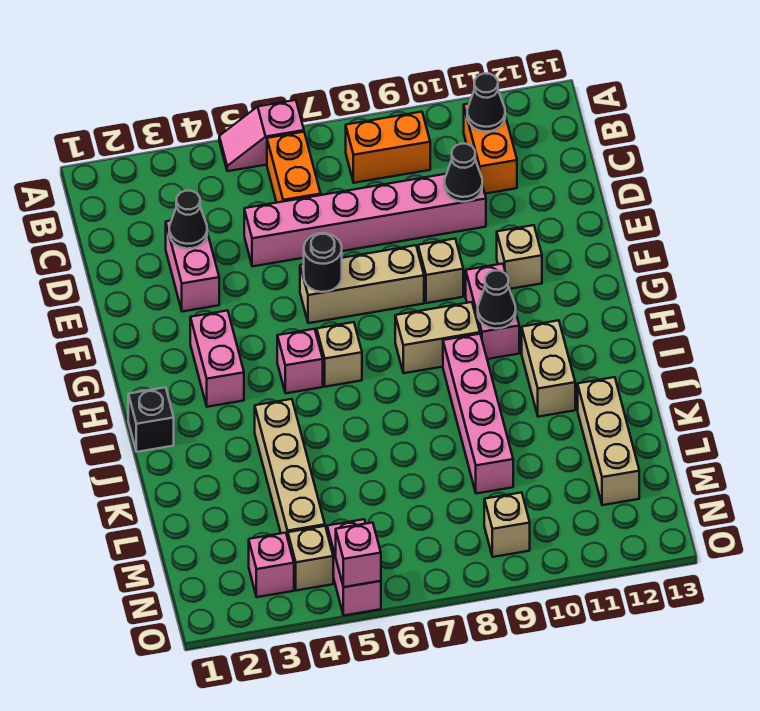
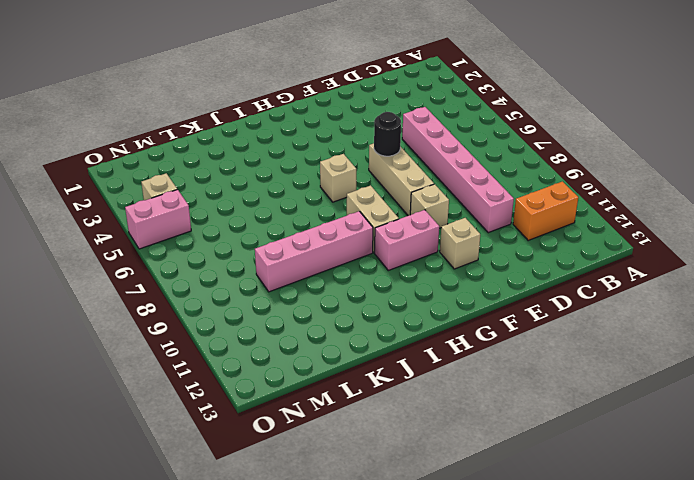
none -> pink 1x2 slope [219,100,304,171]
none -> orange 1x2 brick [267,132,321,203]
none -> orange 1x2 brick [346,112,430,183]

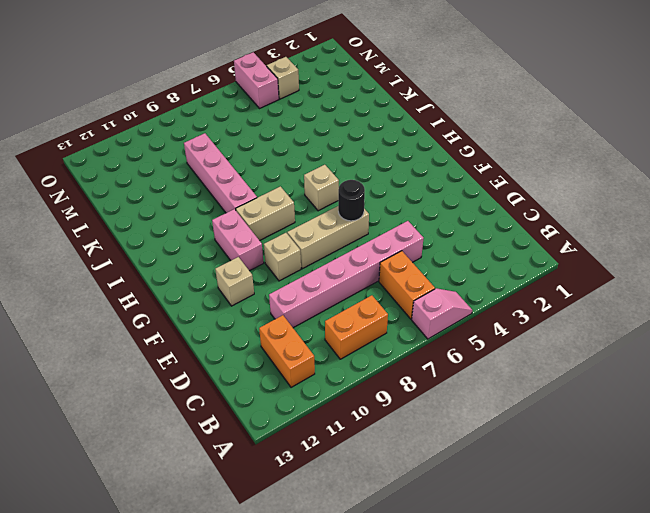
none -> pink 1x2 brick [166,221,219,312]
none -> pink 1x2 brick [190,310,244,407]
none -> pink 1x1 brick [277,329,323,393]

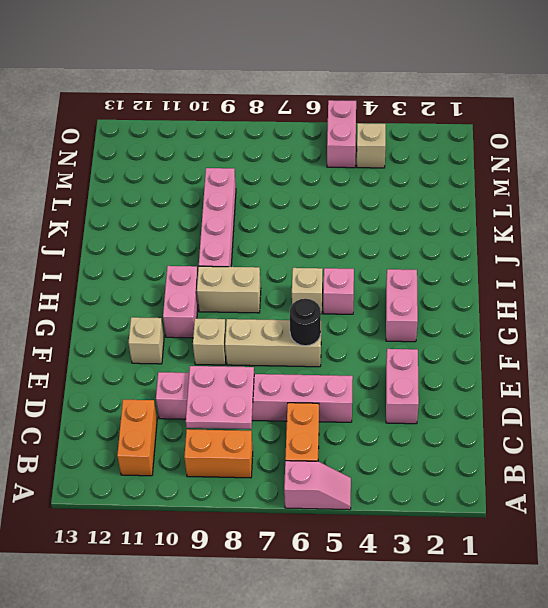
pink 2x2 plate [186,366,254,429] -> none
none -> black 1x1 brick [128,387,174,452]
none -> tan 1x2 brick [522,320,575,417]
none -> tan 1x4 brick [255,399,325,538]

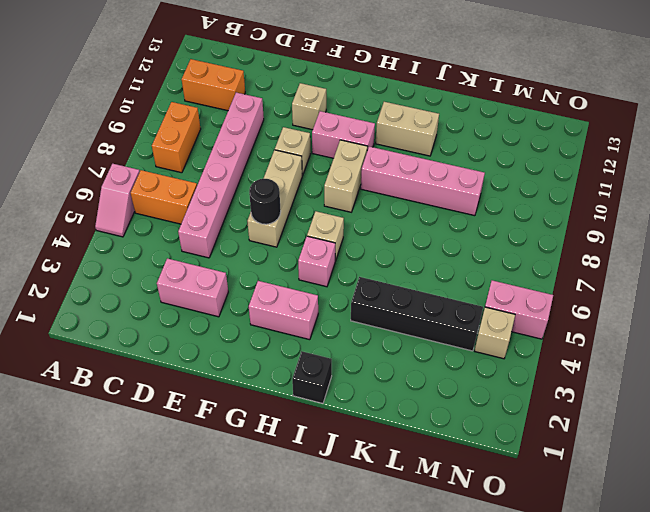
black 1x4 brick [351,277,483,351] -> tan 1x4 brick [255,399,325,538]
none -> tan 1x3 brick [578,377,639,505]
none -> pink 1x1 brick [249,533,294,597]
none -> tan 1x1 brick [484,492,530,557]

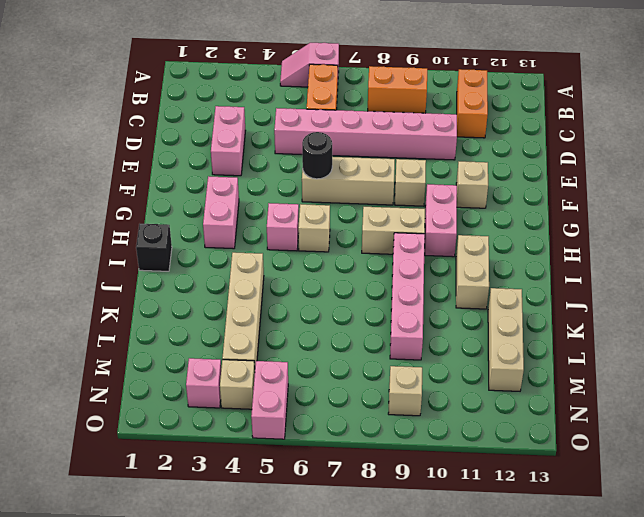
none -> black 1x1 cone [467,73,505,131]
none -> black 1x1 cone [169,191,207,249]
none -> black 1x1 cone [444,144,482,202]

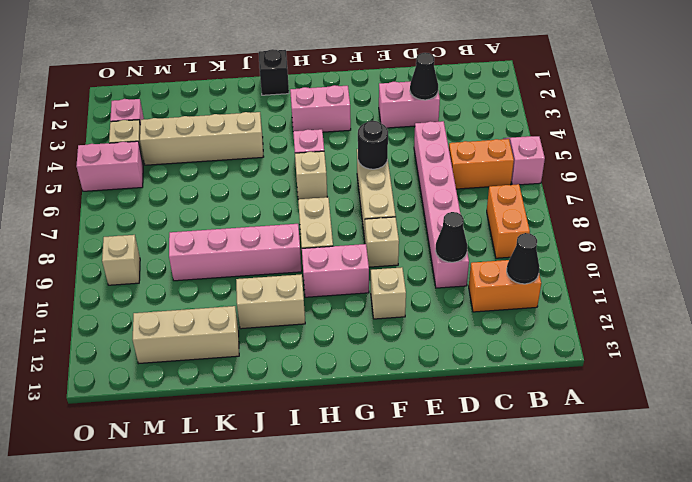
none -> black 1x1 cone [478,271,516,329]
none -> pink 1x1 brick [336,523,381,587]

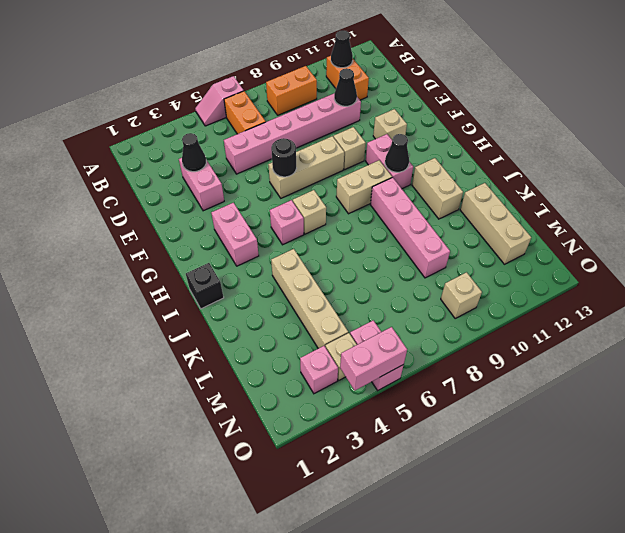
pink 1x2 brick [340,327,407,390] -> pink 1x1 brick [336,523,381,587]

